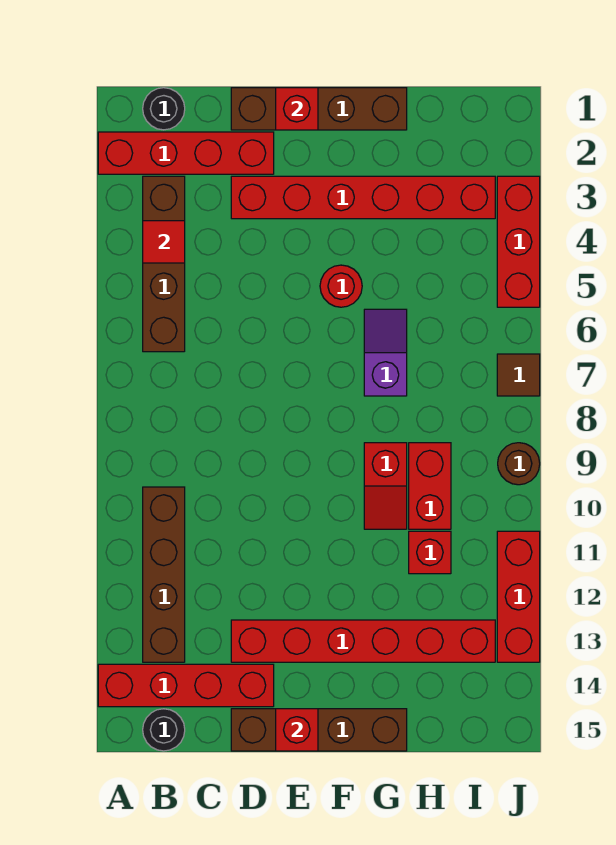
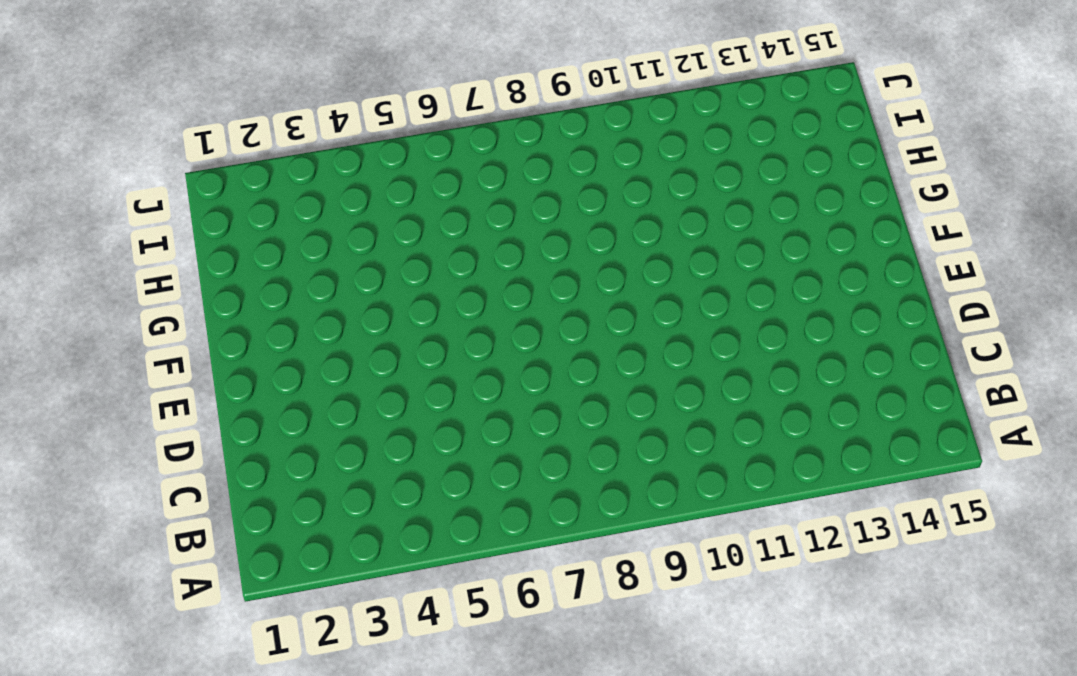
none -> red 1x4 brick [98,132,274,174]
none -> red 1x4 brick [98,664,274,707]
none -> black 1x1 round brick [143,88,185,130]

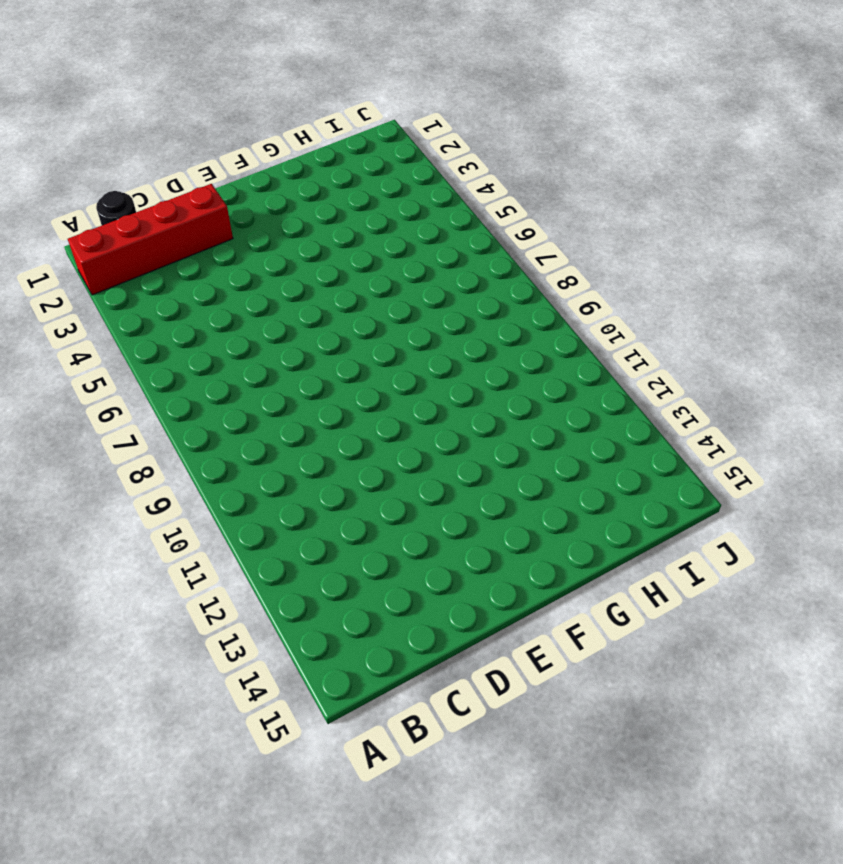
none -> red 1x4 brick [98,664,274,707]
none -> brown 1x4 brick [143,176,185,352]
none -> brown 1x4 brick [143,487,185,662]

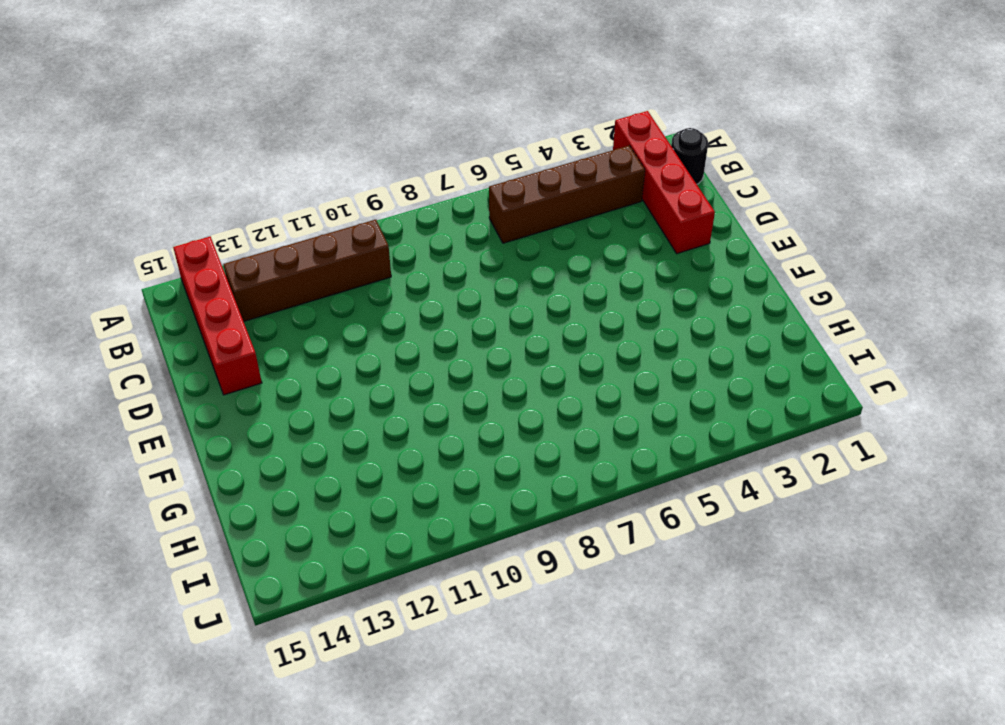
none -> black 1x1 round brick [143,709,185,751]
none -> brown 1x4 brick [231,88,407,130]
none -> red 1x6 brick [231,176,495,219]

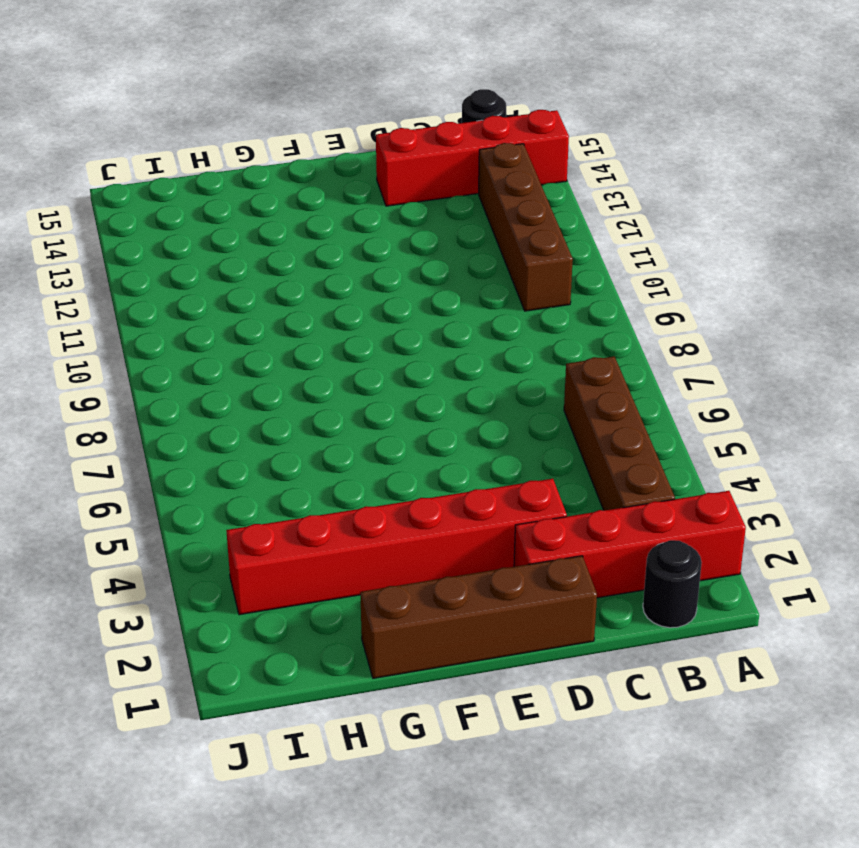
none -> red 1x6 brick [231,620,495,662]
none -> brown 1x4 brick [231,709,407,751]
none -> red 1x1 round brick [320,265,362,307]

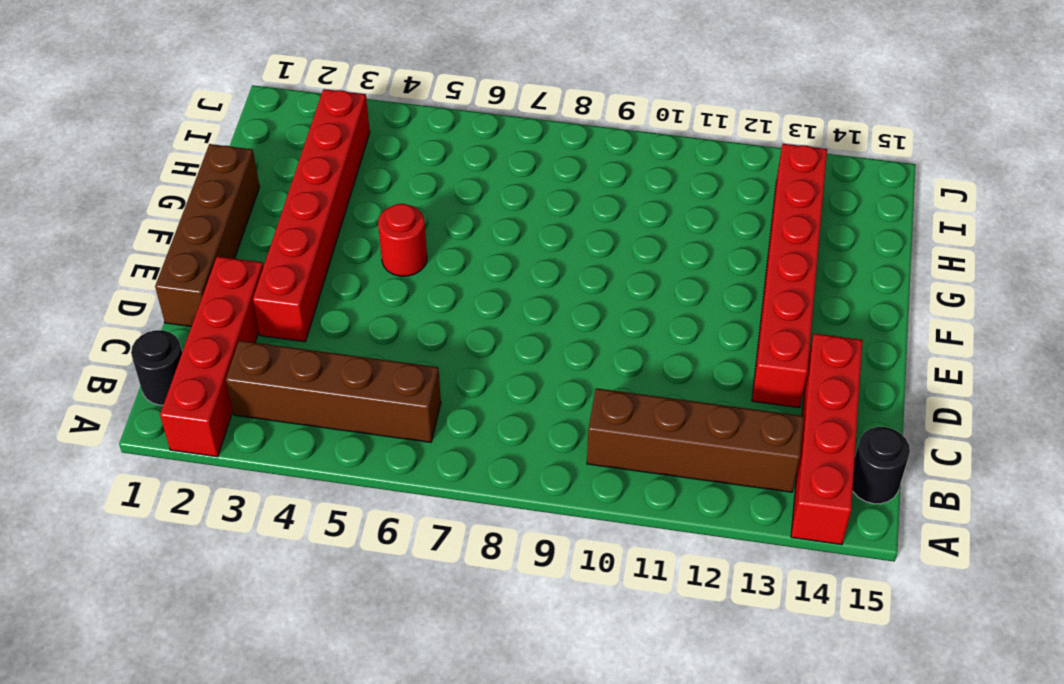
none -> brown 1x4 brick [231,709,407,751]
none -> purple 1x2 slope [364,309,407,396]
none -> red 1x2 slope [364,443,407,529]

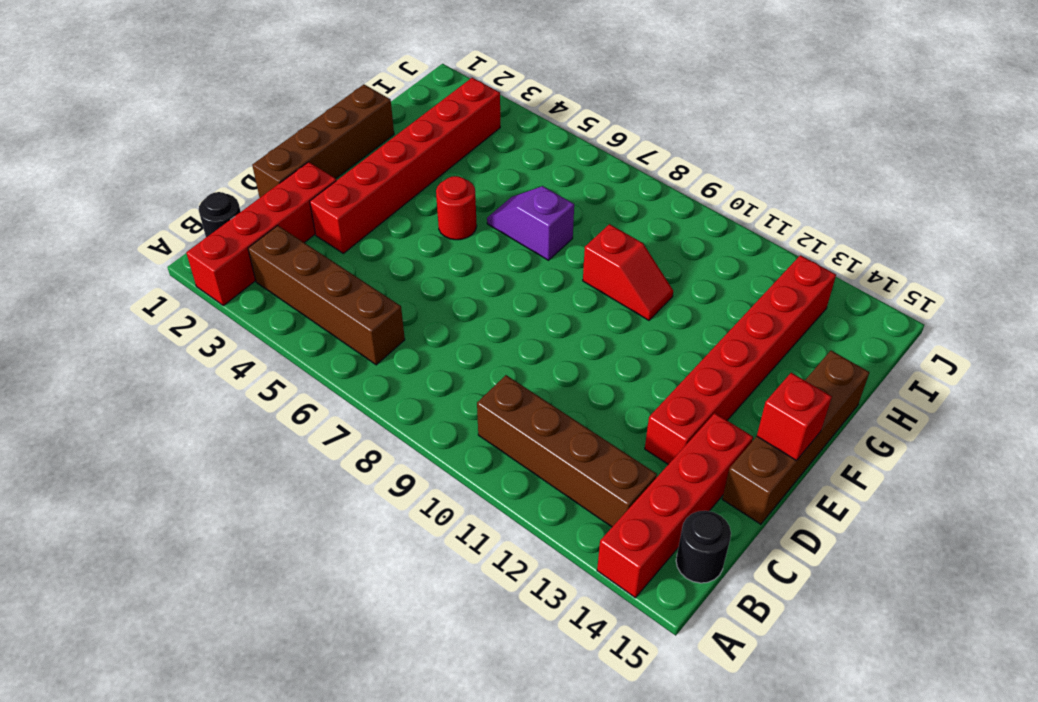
none -> red 1x2 brick [409,443,451,529]
none -> red 1x1 brick [409,531,451,574]
none -> red 1x3 brick [497,176,540,307]

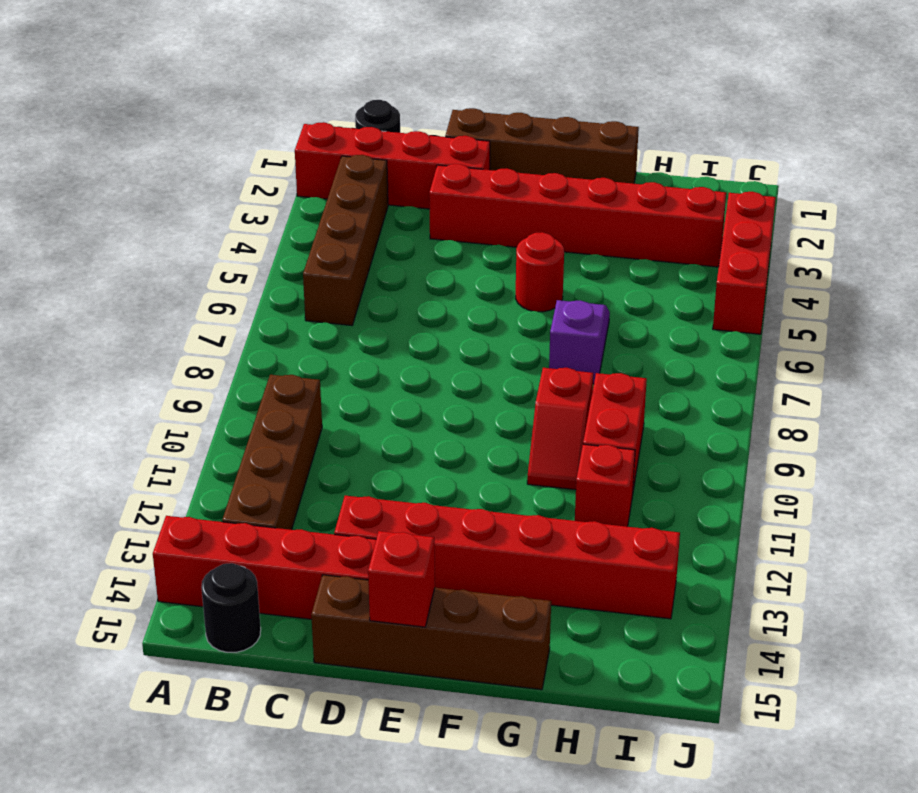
none -> brown 1x1 tile [497,354,540,396]
none -> brown 1x1 round brick [498,443,540,485]
none -> red 1x3 brick [497,531,540,662]

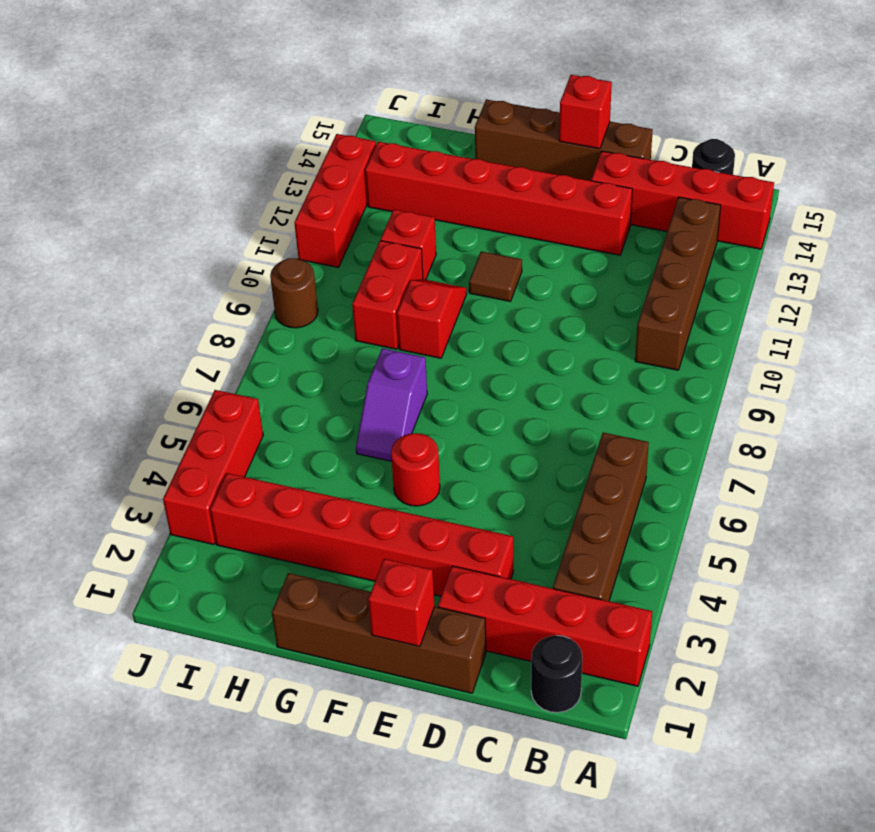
brown 1x1 tile [469,251,522,302] -> brown 1x1 tile moved to [497,354,540,396]
none -> red 1x1 tile [143,221,185,263]

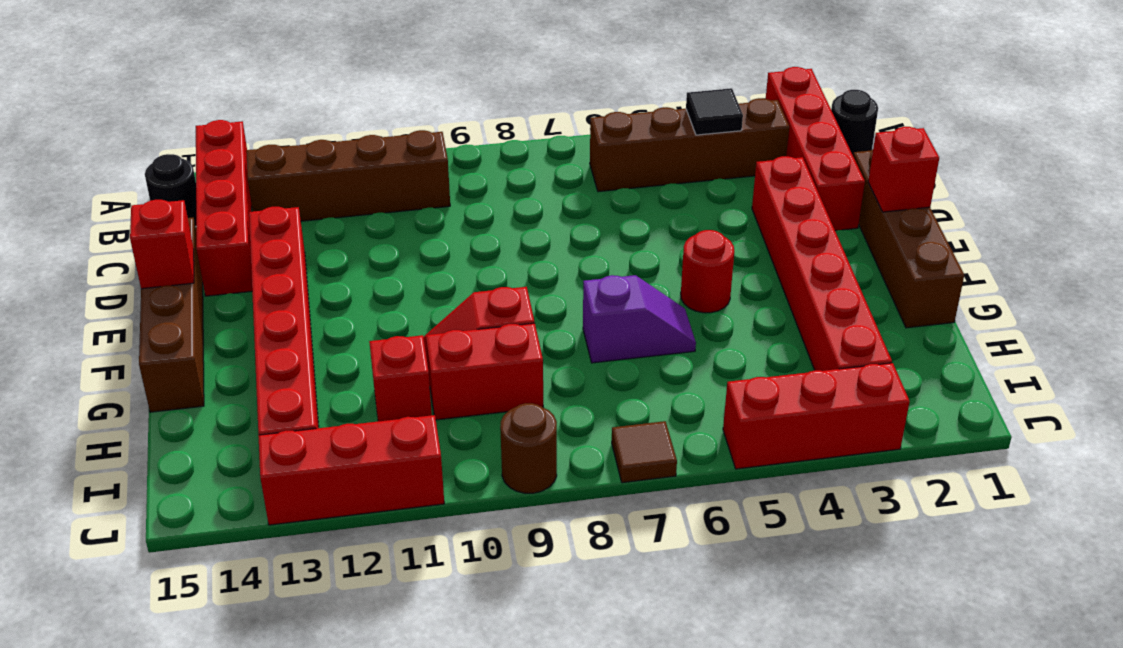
black 1x1 tile [686,88,743,135] -> red 1x1 tile [143,221,185,263]

